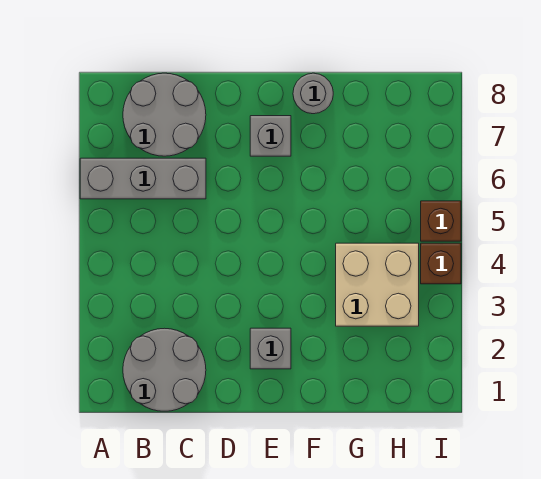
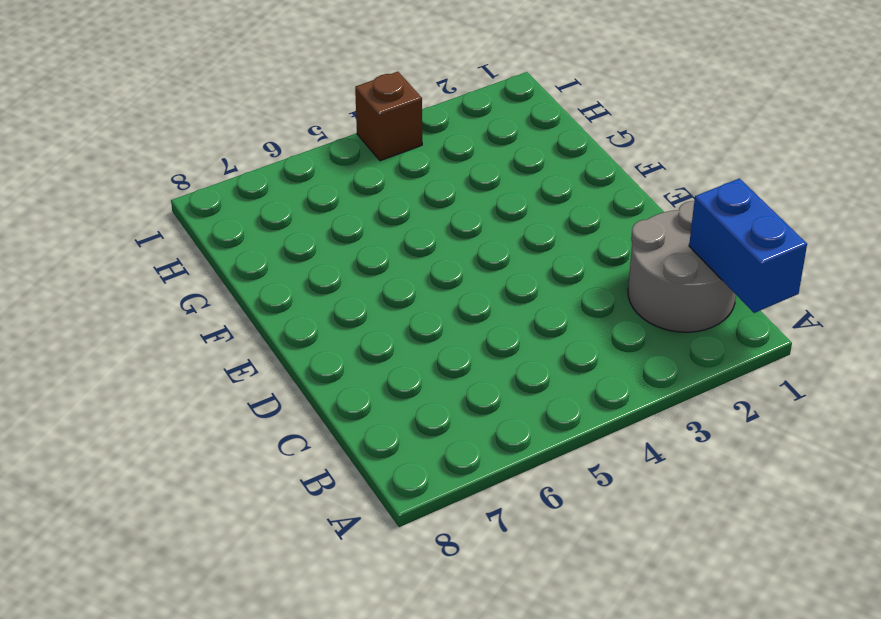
blue 1x2 brick [689,178,807,313] -> none
none -> grey 1x3 brick [80,158,206,199]
none -> grey 2x2 round brick [123,73,206,156]

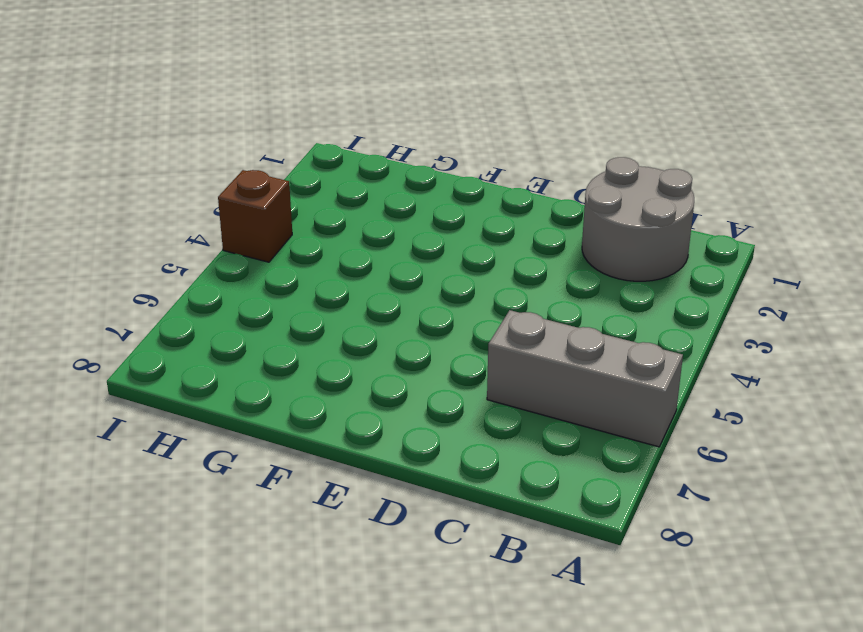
none -> grey 2x2 round brick [123,73,206,156]
none -> grey 1x1 brick [250,328,291,369]

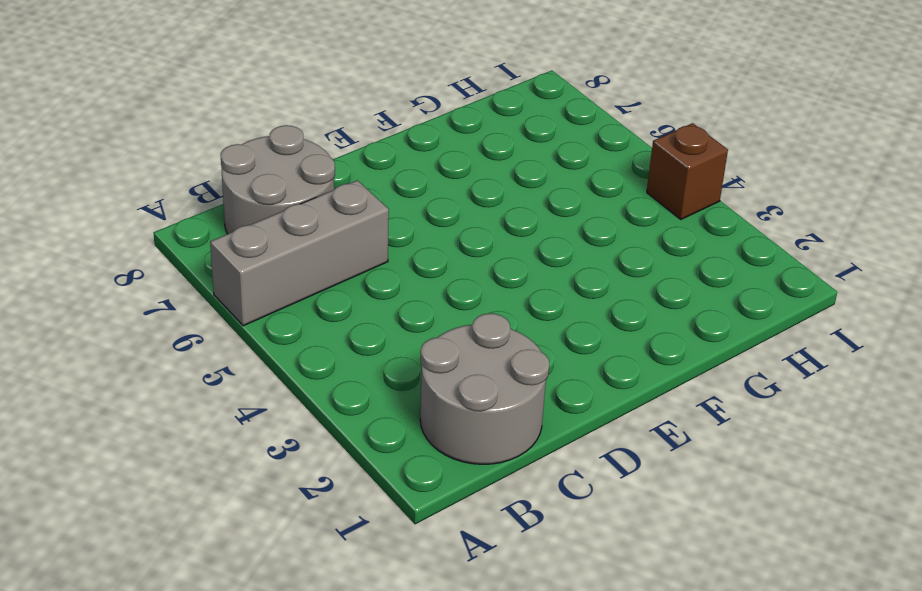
none -> grey 1x1 brick [250,328,291,369]
none -> grey 1x1 brick [250,116,291,156]

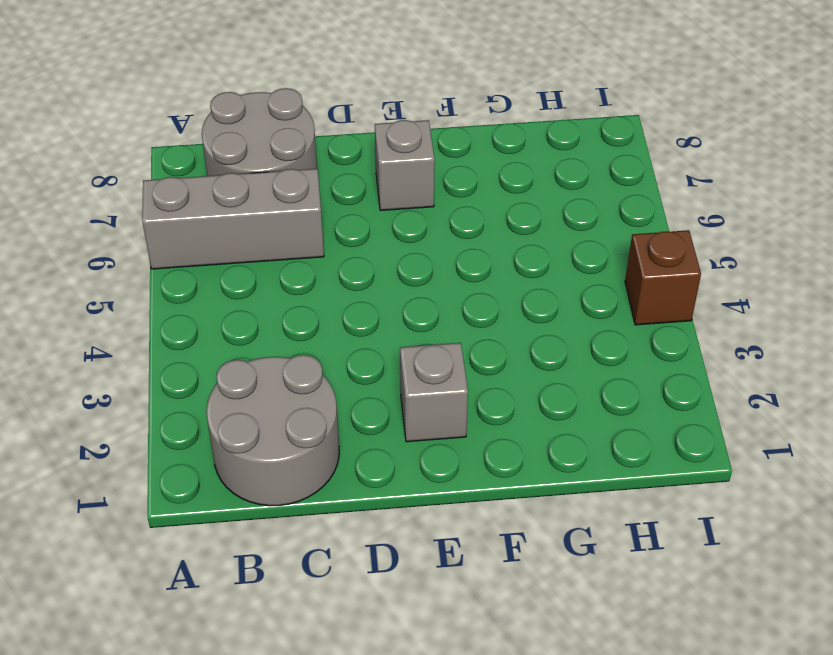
none -> grey 1x1 round brick [293,73,333,114]
none -> tan 2x2 brick [336,243,419,326]

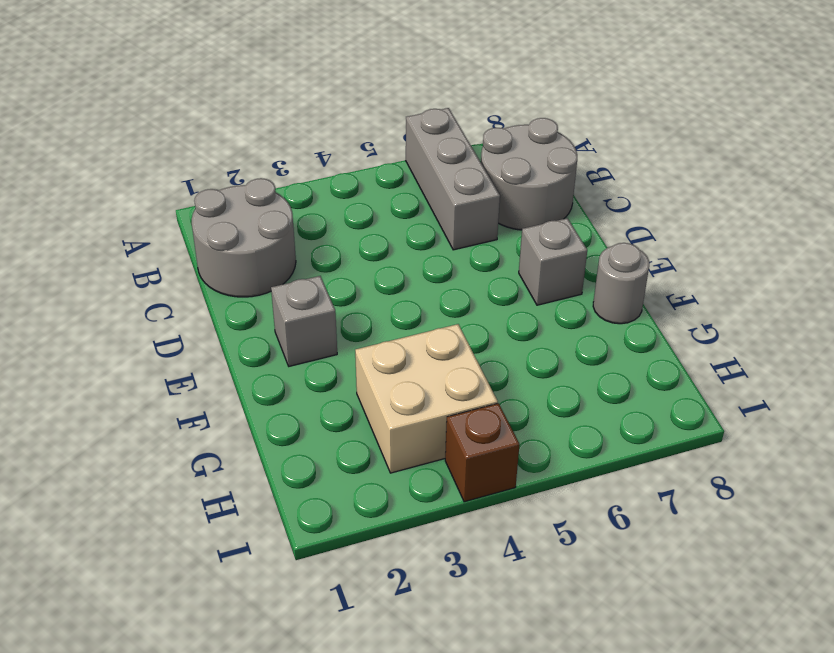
none -> brown 1x1 brick [421,201,461,241]

